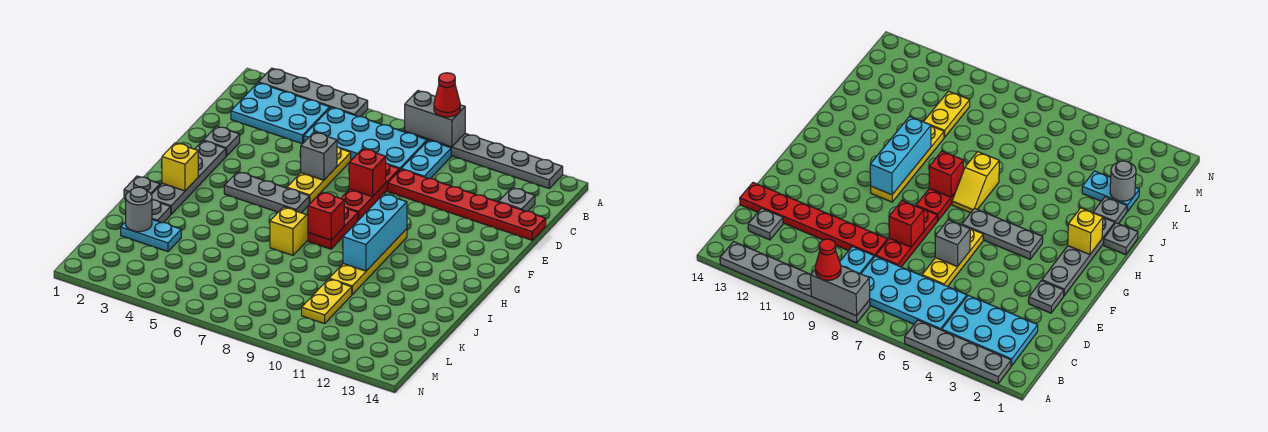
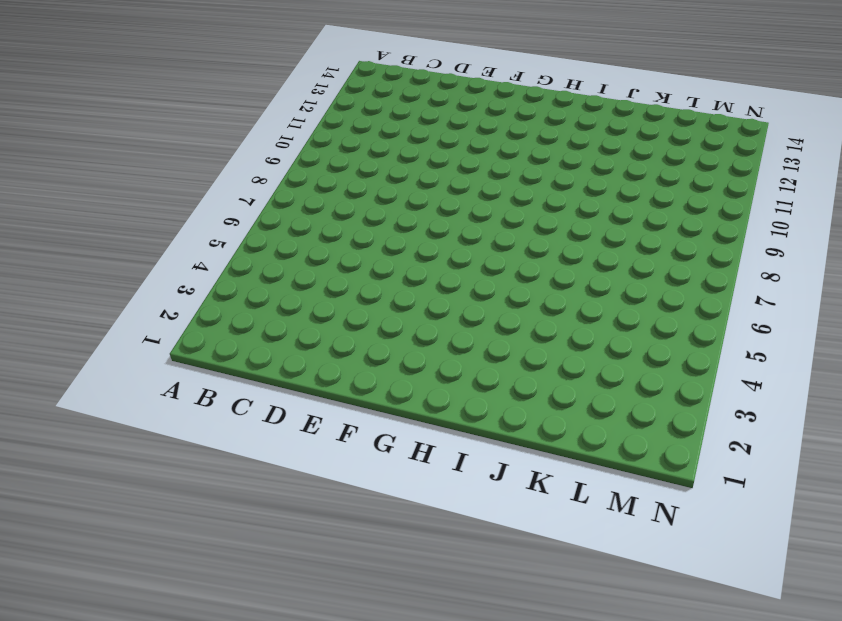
none -> grey 1x4 plate [258,68,368,117]
none -> grey 1x6 plate [405,131,563,188]
none -> cyan 2x3 plate [231,83,330,144]

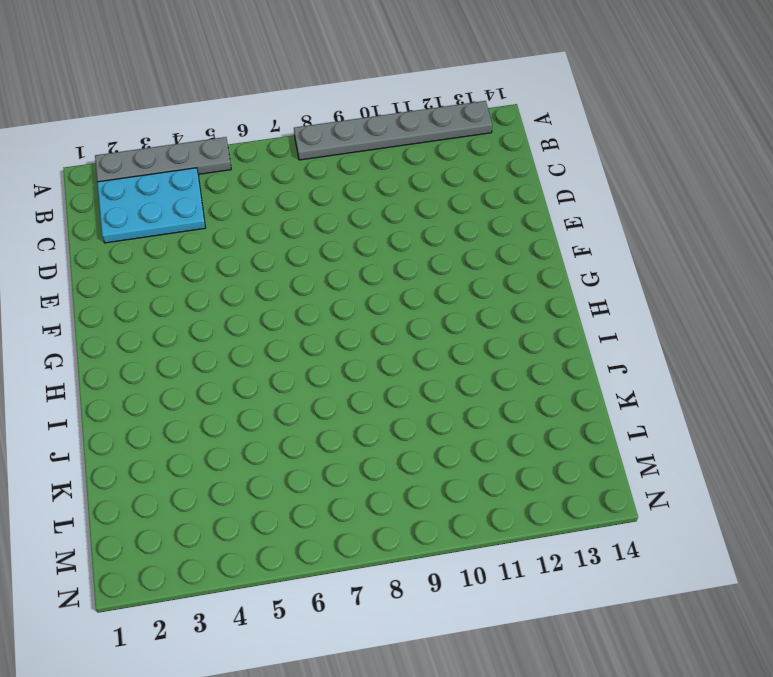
none -> cyan 2x4 plate [304,107,427,169]
none -> cyan 1x2 plate [402,140,451,179]
none -> grey 1x1 plate [499,188,535,211]

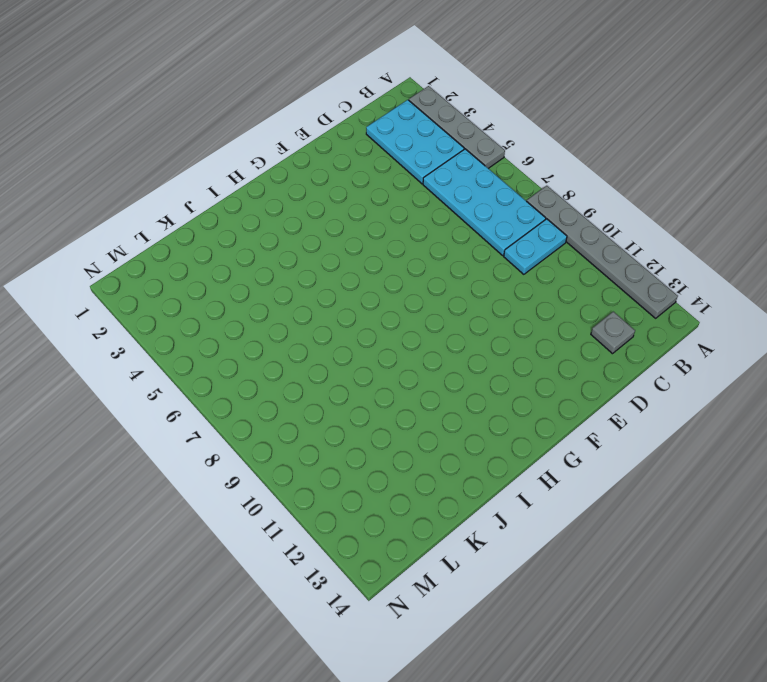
none -> yellow 1x3 plate [287,147,351,204]
none -> red 1x3 plate [341,163,400,220]
none -> red 1x6 plate [388,169,546,240]

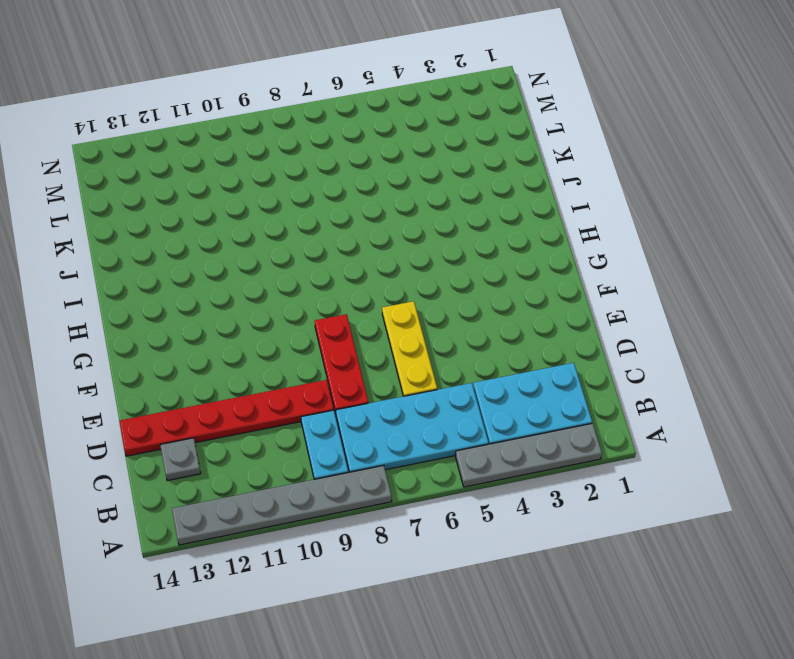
none -> grey 1x1 plate [203,126,240,156]
none -> grey 1x4 plate [151,141,226,214]
none -> grey 1x3 plate [224,172,309,213]

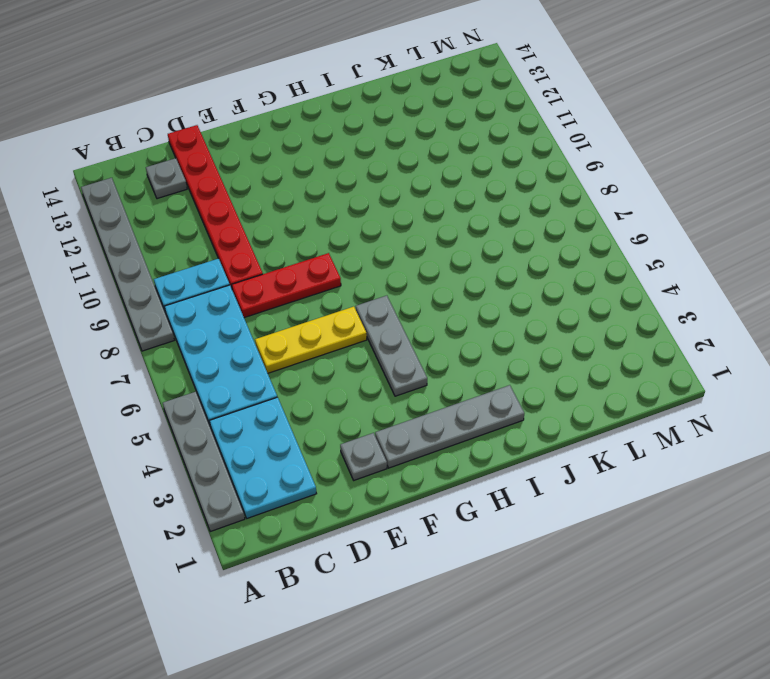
none -> red 1x2 plate [308,206,358,249]
none -> yellow 1x4 plate [329,229,407,294]
none -> yellow 1x2 slope [270,207,308,255]

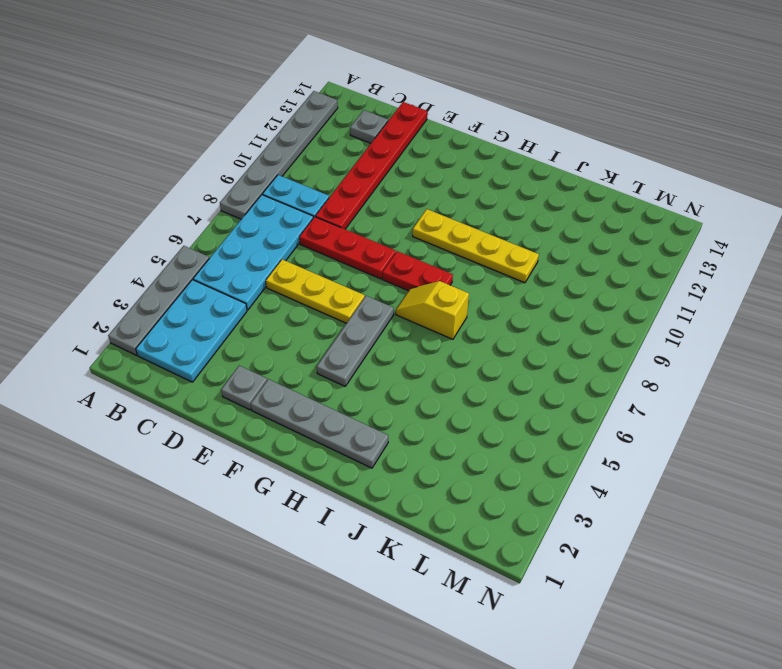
none -> grey 1x1 plate [124,176,160,199]
none -> grey 1x1 plate [152,200,171,223]
none -> cyan 1x2 plate [121,220,181,252]

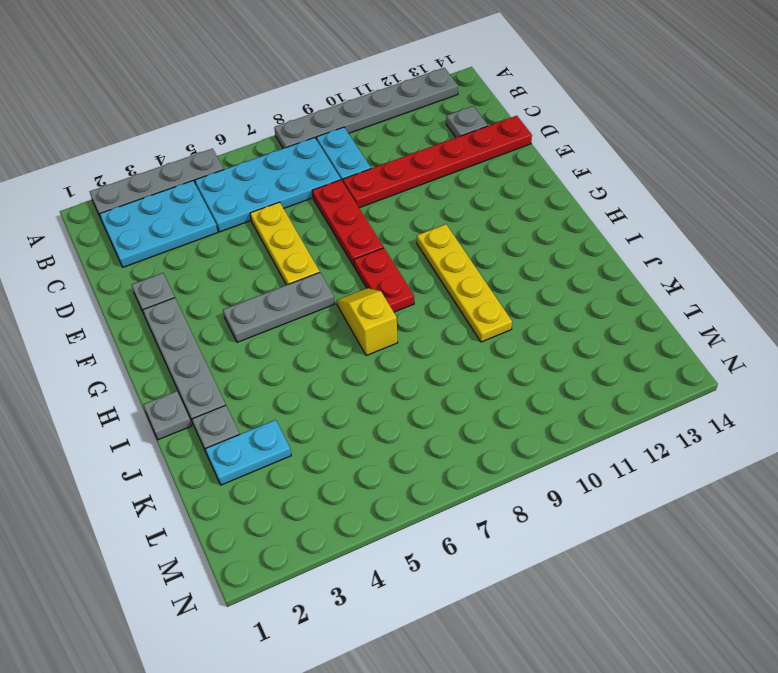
none -> yellow 1x2 plate [302,279,352,324]
none -> grey 1x2 brick [405,91,465,147]
none -> grey 1x1 brick [301,132,337,180]

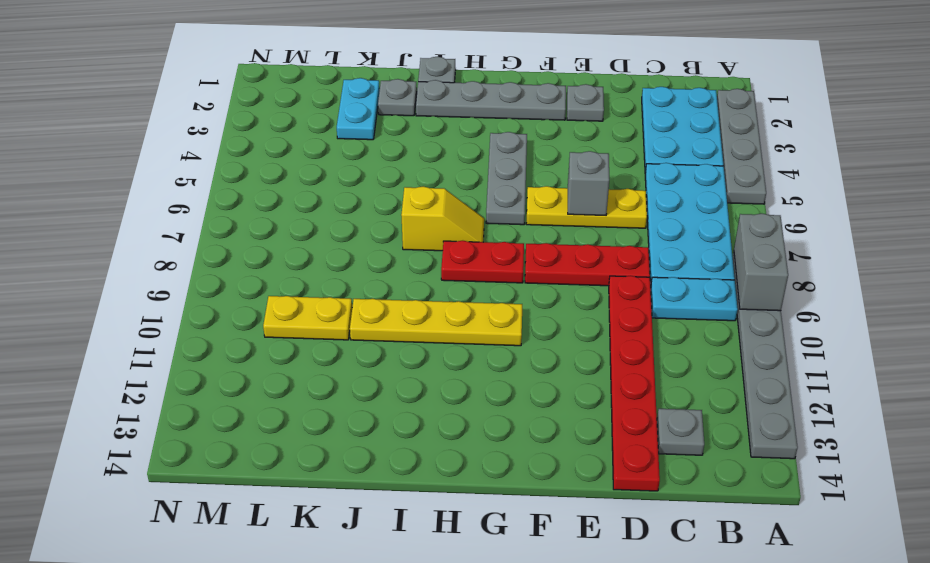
none -> red 1x1 brick [349,148,386,197]
none -> cyan 1x3 brick [343,194,407,271]
none -> yellow 1x1 brick [162,143,198,191]

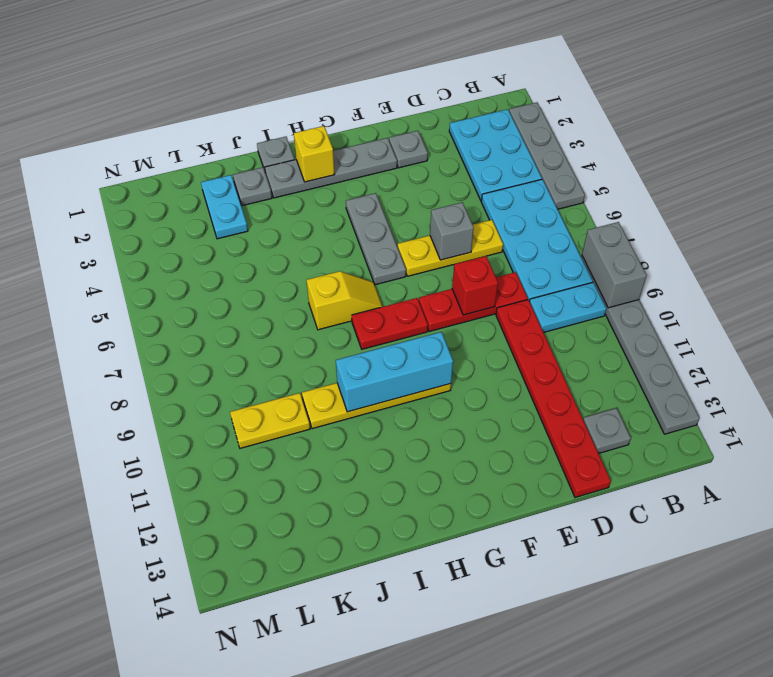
none -> red 1x1 brick [308,192,344,240]
none -> grey 1x1 round brick [126,187,152,232]
none -> red 1x1 cone [434,73,460,117]

